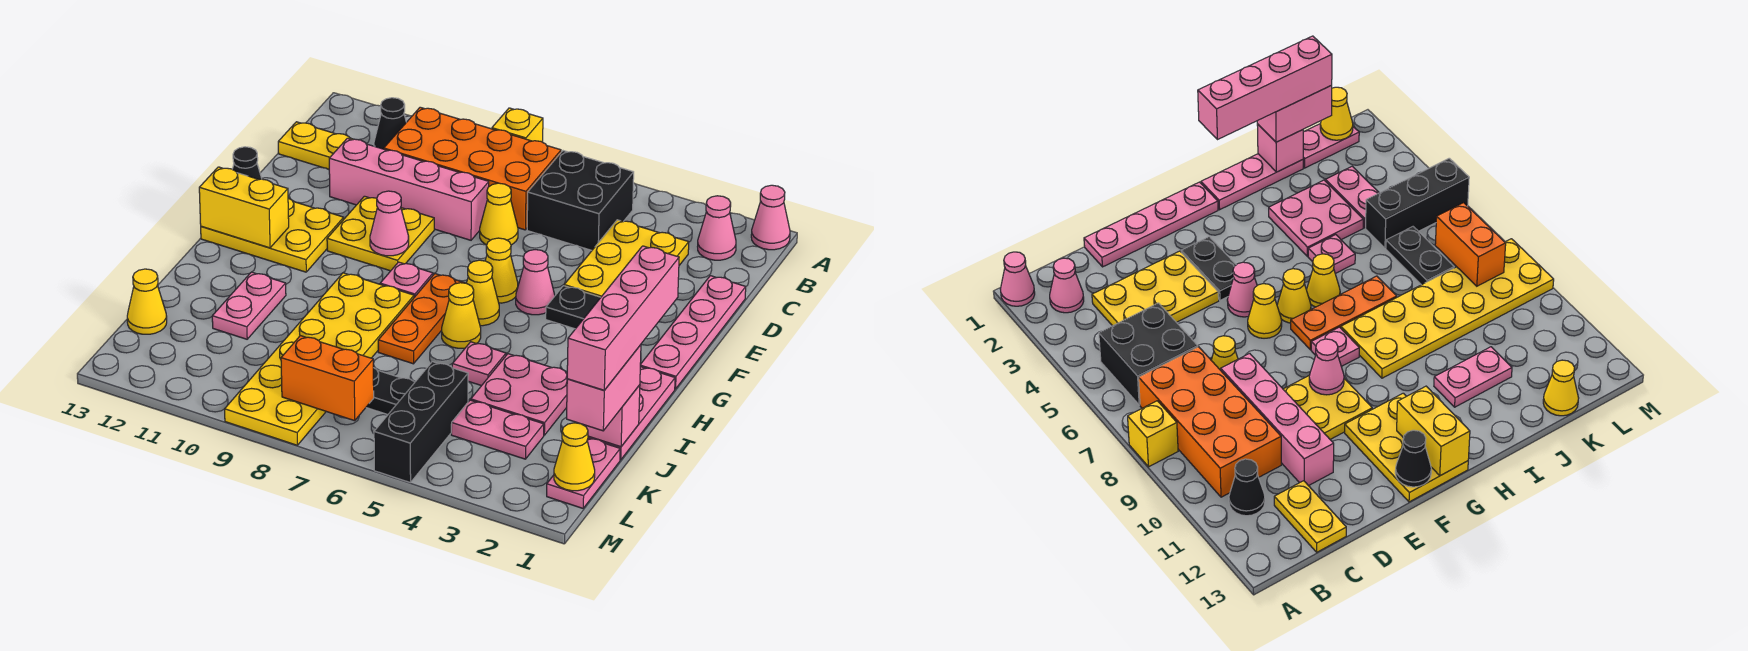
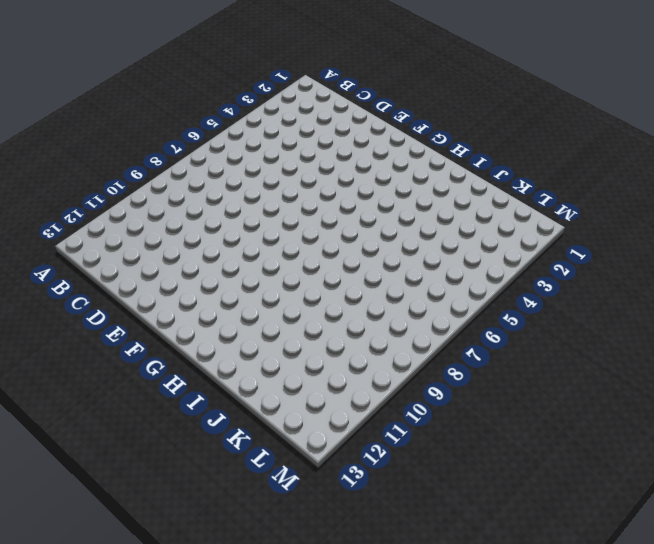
none -> pink 1x1 cone [751,185,790,250]
none -> yellow 1x1 brick [492,108,543,142]
none -> pink 1x1 cone [698,196,736,260]
none -> black 2x2 brick [527,151,634,250]

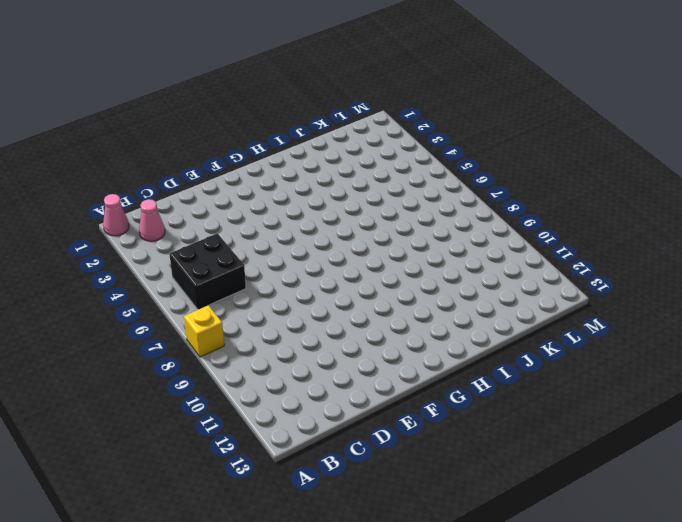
none -> orange 2x4 brick [384,107,561,230]
none -> black 1x1 cone [374,98,406,149]
none -> yellow 2x3 plate [564,220,689,297]
none -> yellow 1x2 plate [278,122,354,169]

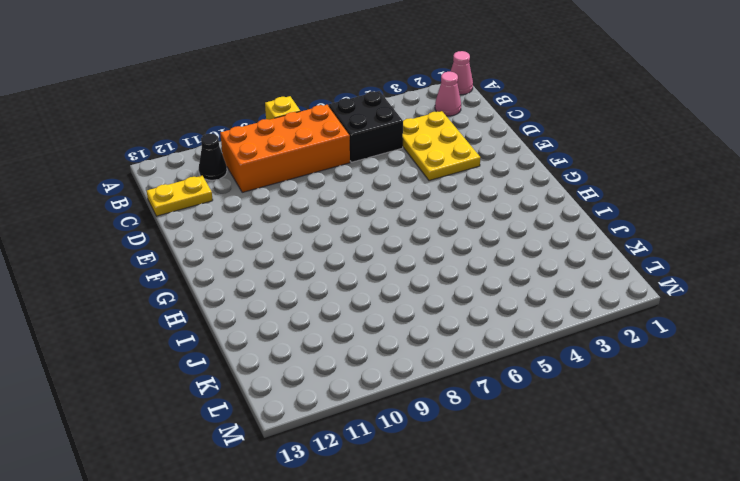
none -> pink 1x4 plate [640,276,746,389]
none -> yellow 1x1 cone [480,183,518,245]
none -> pink 1x4 brick [329,138,489,240]
none -> yellow 2x2 plate [327,196,434,271]

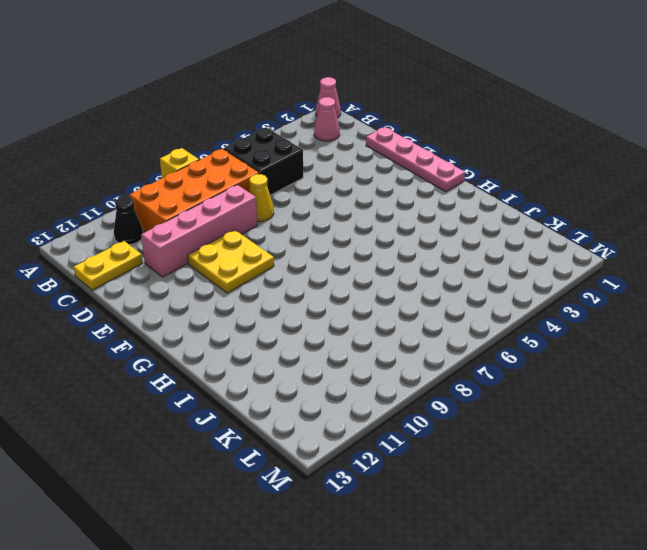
none -> yellow 2x3 plate [564,220,689,297]
none -> black 1x2 plate [546,286,601,329]
none -> pink 1x1 cone [516,250,555,315]
none -> yellow 1x1 cone [485,238,518,303]

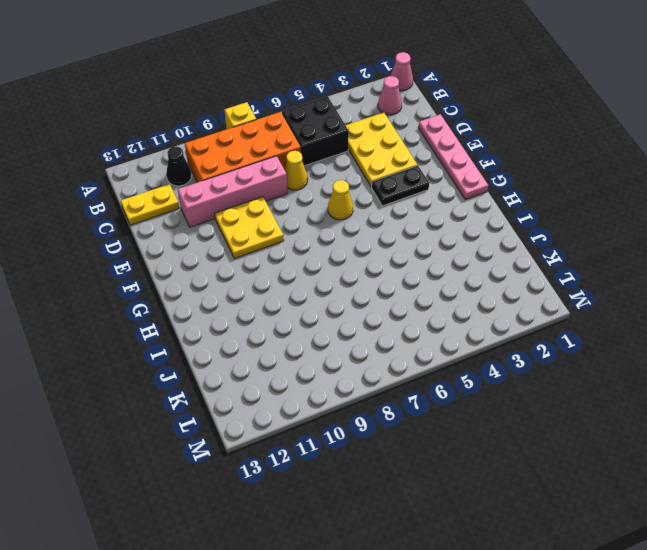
none -> pink 1x1 cone [516,250,555,315]
none -> yellow 2x3 plate [201,198,344,272]
none -> yellow 1x1 cone [466,260,499,326]
none -> orange 1x3 plate [378,274,464,364]

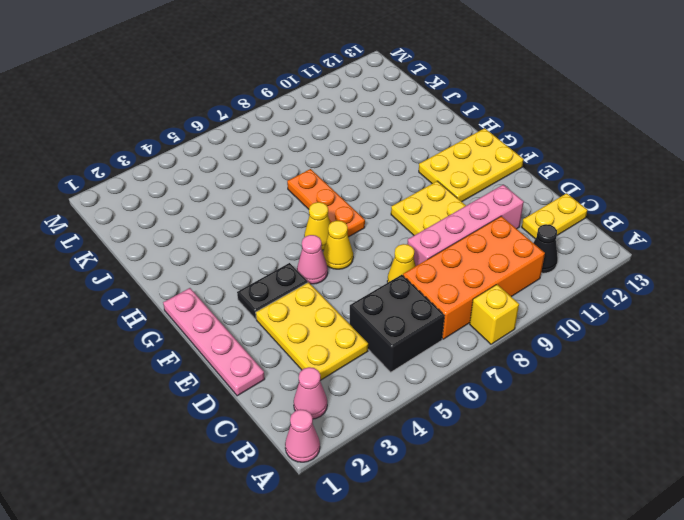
none -> pink 1x1 plate [380,262,433,297]
none -> pink 1x3 plate [588,367,675,460]
none -> yellow 1x1 cone [442,283,481,348]
none -> yellow 2x6 plate [225,273,414,445]

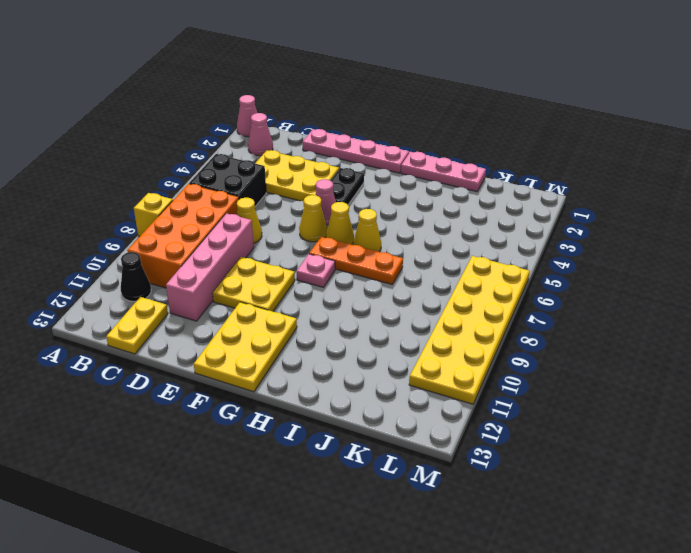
yellow 2x6 plate [409,256,530,404] -> yellow 2x6 plate turned to [225,273,414,445]
none -> pink 2x2 plate [471,354,567,435]
none -> pink 1x1 plate [452,342,506,386]
none -> pink 1x2 plate [212,272,286,339]
none -> pink 1x2 plate [547,438,620,508]

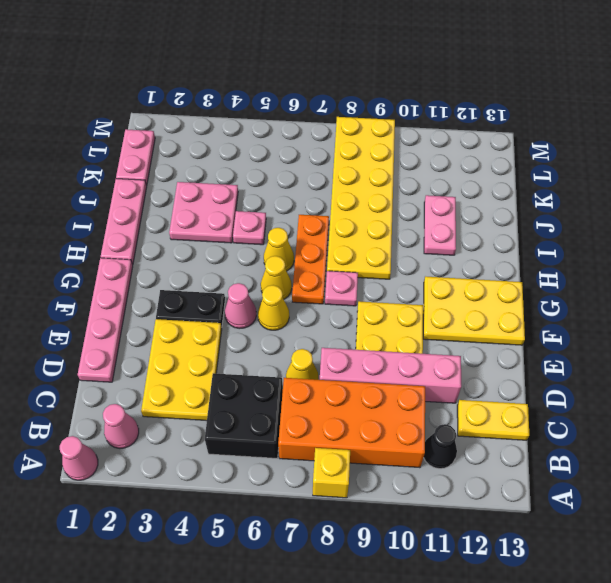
none -> pink 1x2 plate [451,400,544,459]
none -> black 1x3 brick [374,362,468,483]
none -> black 1x2 plate [366,368,415,415]
none -> yellow 1x1 cone [127,269,167,334]

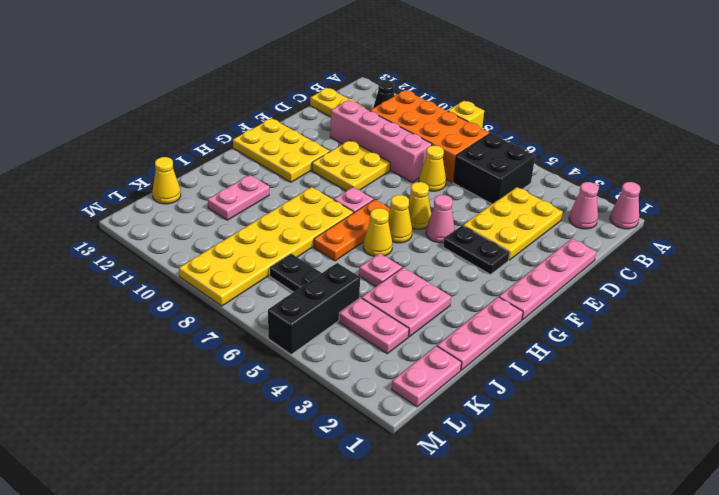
none -> pink 1x1 cone [370,191,409,256]
none -> black 1x1 cone [232,147,262,180]
none -> yellow 1x2 brick [199,167,289,248]
none -> pink 1x1 brick [585,385,640,447]

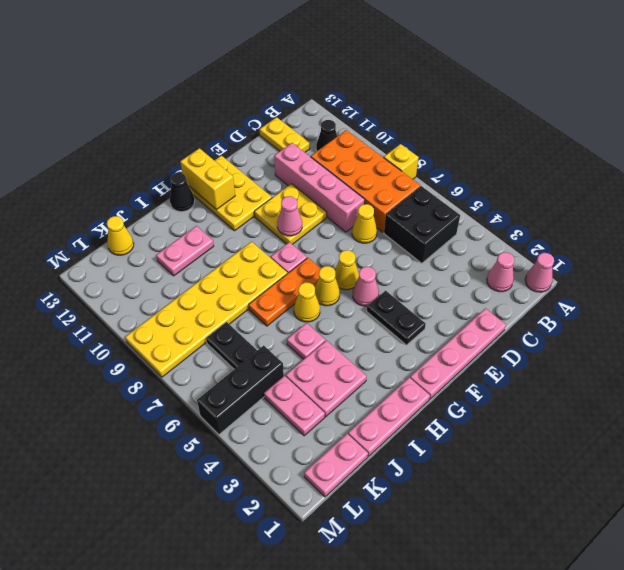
black 1x1 cone [170,173,195,212] -> black 1x1 cone moved to [232,147,262,180]
none -> yellow 2x3 plate [564,220,689,297]
none -> pink 1x1 brick [585,385,640,447]
none -> yellow 1x1 cone [554,423,595,491]
none -> orange 1x2 brick [281,336,374,421]

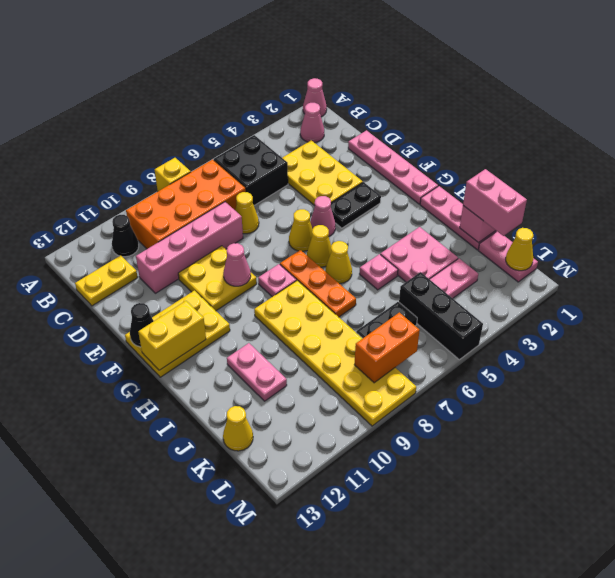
none -> pink 1x4 brick [567,246,679,390]

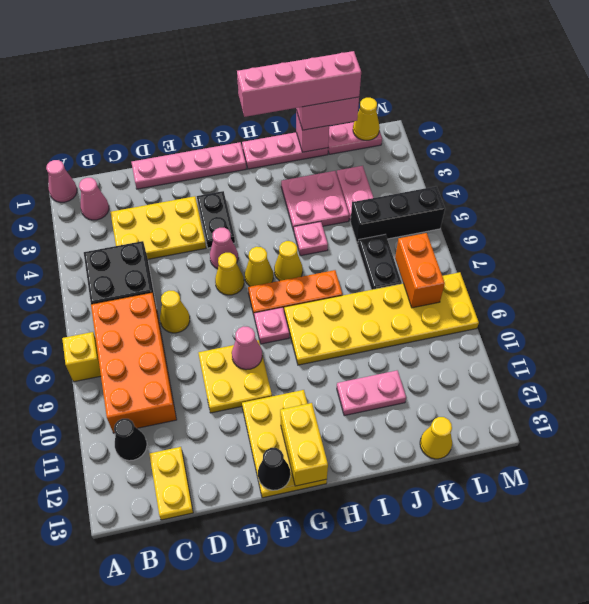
none -> pink 1x4 brick [329,138,489,240]

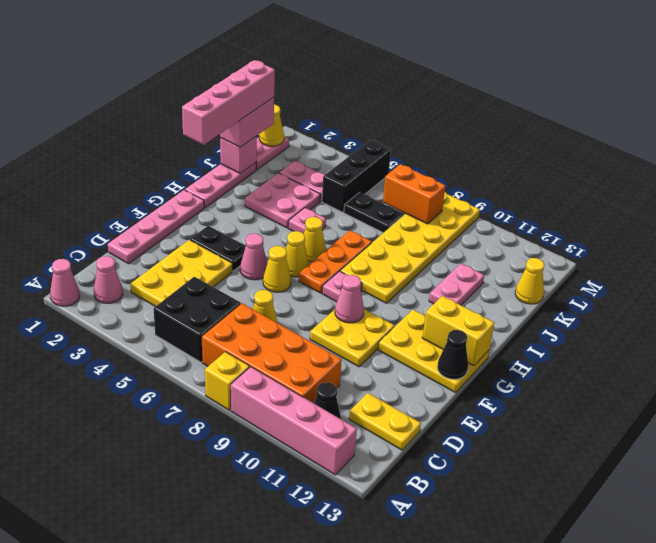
pink 1x4 brick [231,367,357,475] -> pink 1x4 brick moved to [329,138,489,240]

